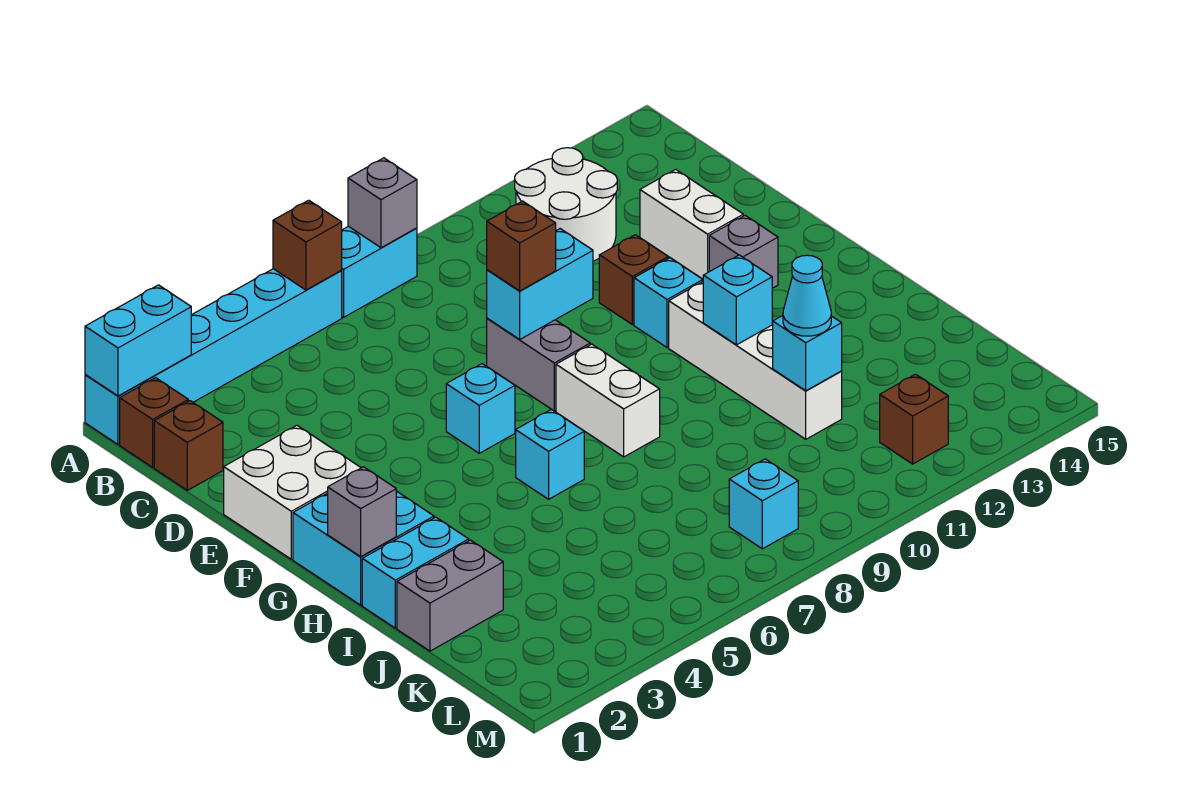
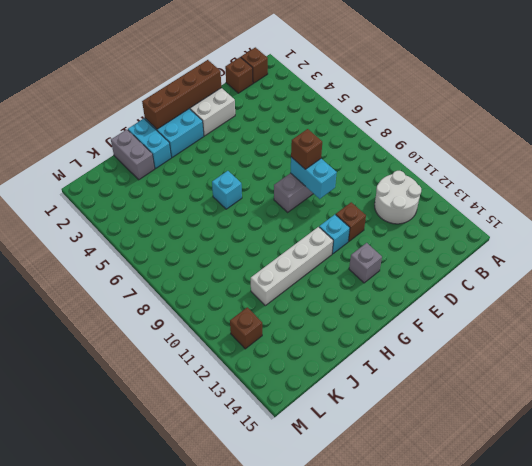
brown 1x4 brick [142,60,221,129] -> grey 1x1 brick [328,467,396,556]
none -> cyan 1x6 brick [85,269,342,444]
none -> cyan 1x2 brick [342,226,417,317]
none -> white 1x2 brick [640,169,743,279]

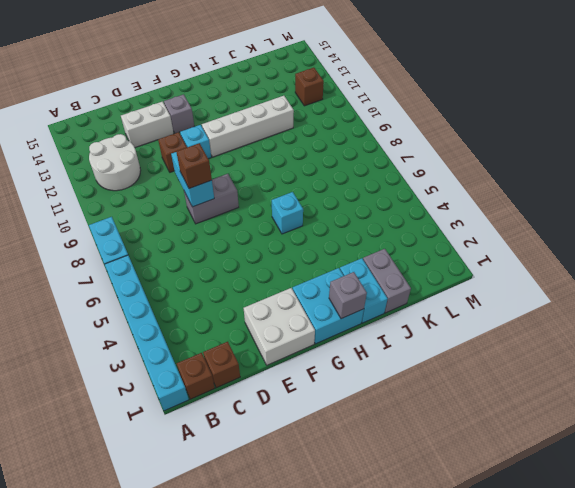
none -> cyan 1x1 brick [446,364,515,453]
none -> white 1x2 brick [556,344,660,457]
none -> cyan 1x1 brick [729,459,798,549]

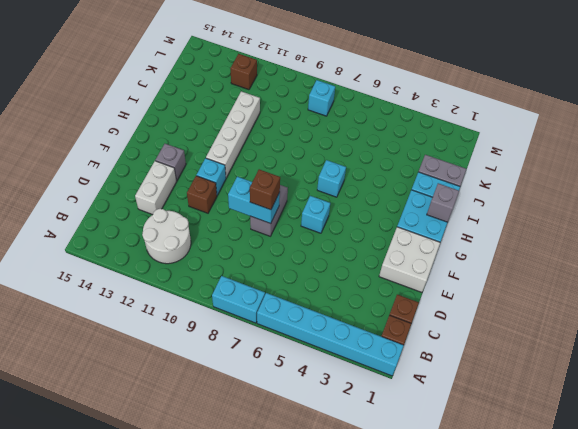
none -> white 1x2 brick [556,344,660,457]
none -> cyan 1x2 brick [85,285,191,396]
none -> brown 1x1 brick [273,200,342,290]

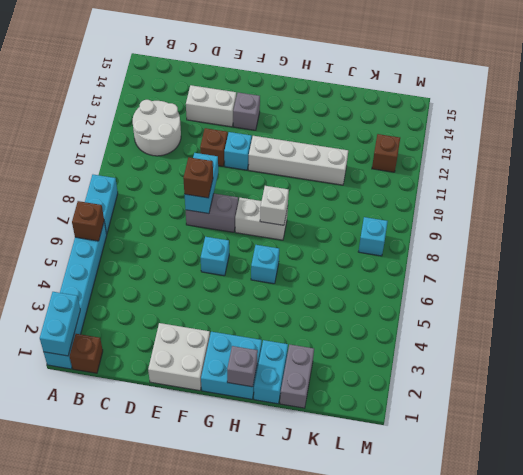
white 1x1 brick [260,186,289,225] -> none
none -> brown 1x1 brick [154,401,223,490]
none -> grey 1x1 brick [348,158,417,248]
none -> cyan 1x1 brick [703,255,772,345]

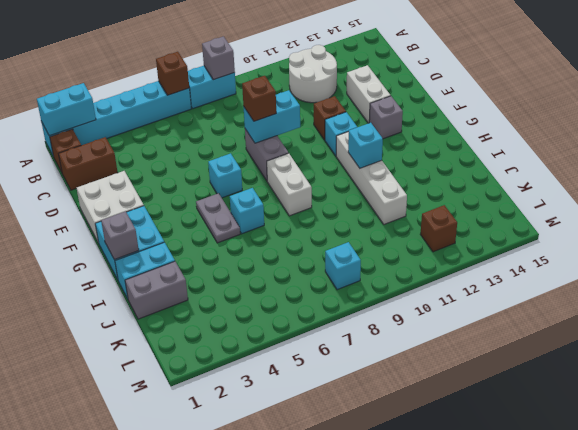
brown 1x2 brick [59,137,118,190] -> brown 1x1 brick [154,401,223,490]
grey 1x2 plate [196,193,240,243] -> none
none -> cyan 1x1 brick [773,316,842,391]
none -> cyan 1x1 cone [783,255,831,336]

